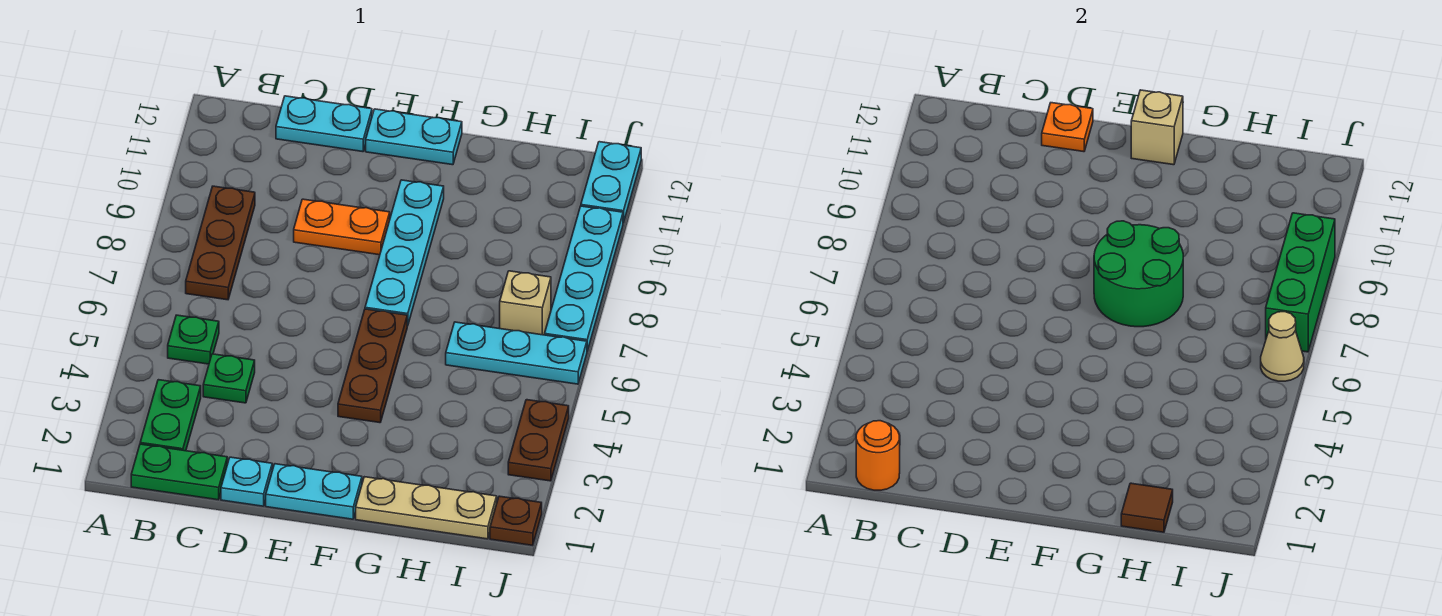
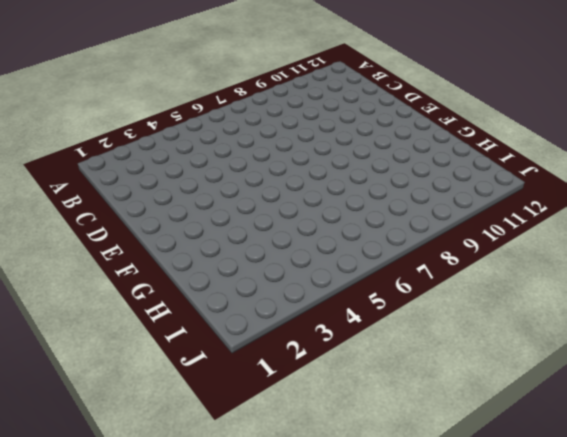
none -> green 1x2 plate [131,444,227,500]
none -> green 1x2 plate [140,380,201,451]
none -> green 1x1 plate [168,315,219,364]

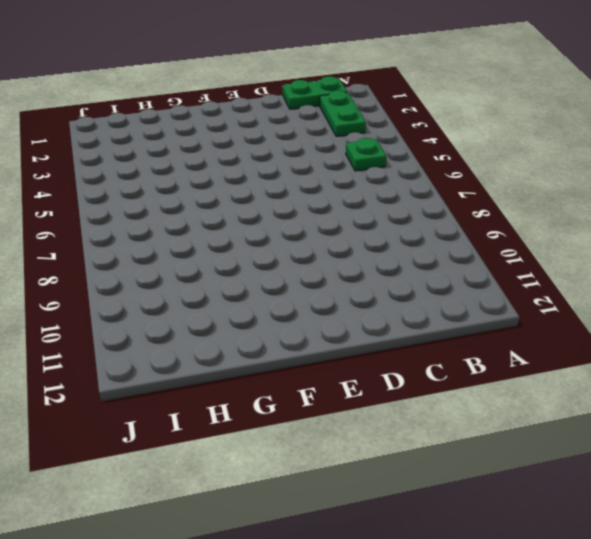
none -> brown 1x3 plate [186,186,255,300]
none -> green 1x1 plate [203,354,255,403]
none -> cyan 1x2 plate [276,96,372,152]

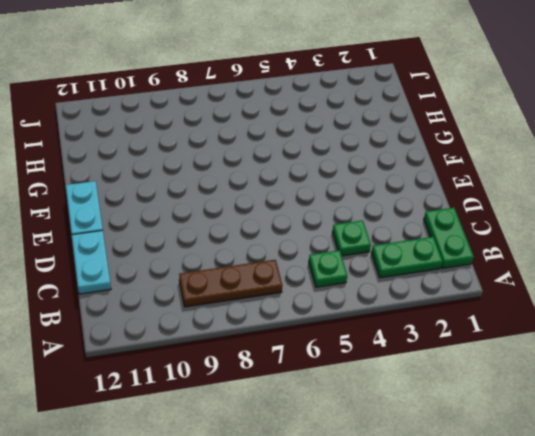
none -> cyan 1x1 plate [221,457,272,506]
none -> orange 1x2 plate [294,199,390,255]
none -> cyan 1x2 plate [266,464,362,519]

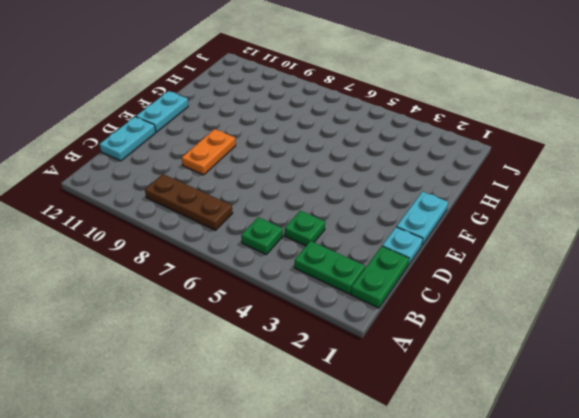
none -> brown 1x3 plate [338,309,407,423]
none -> cyan 1x4 plate [365,180,444,326]
none -> tan 1x3 plate [356,477,497,539]

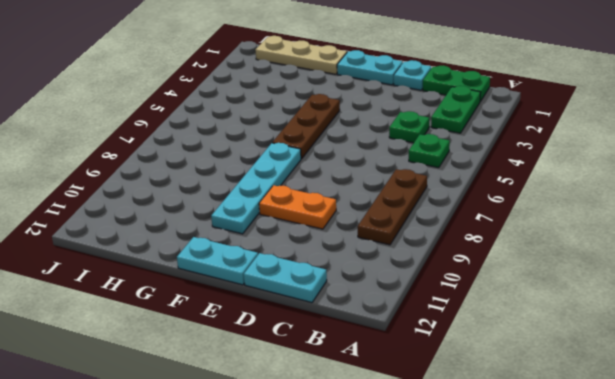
none -> cyan 1x3 plate [446,322,587,384]
none -> tan 1x1 brick [500,271,551,335]
none -> brown 1x1 plate [490,496,542,545]

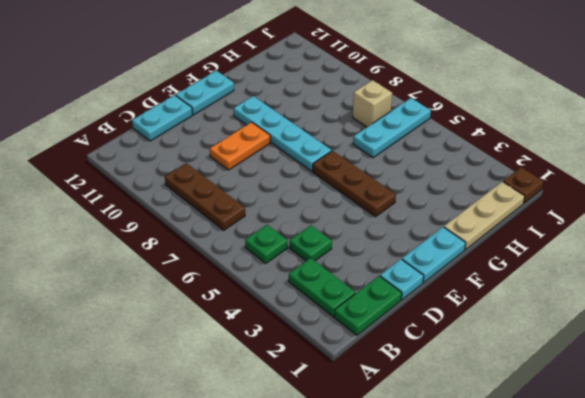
none -> brown 1x2 plate [508,400,569,481]
none -> cyan 1x4 plate [545,206,623,351]
none -> cyan 1x2 plate [581,142,641,223]

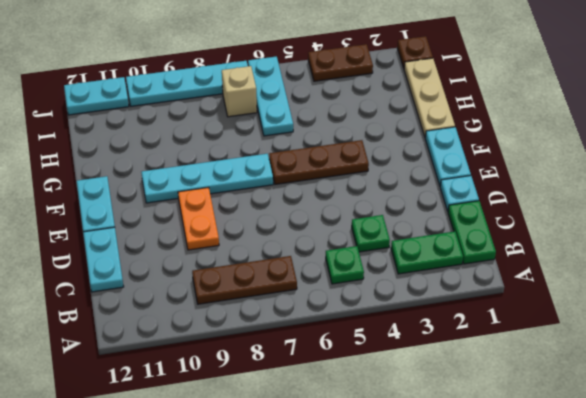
none -> orange 1x1 round brick [856,421,900,490]
none -> orange 1x1 plate [1042,103,1093,152]
none -> green 2x2 round brick [1094,221,1183,327]

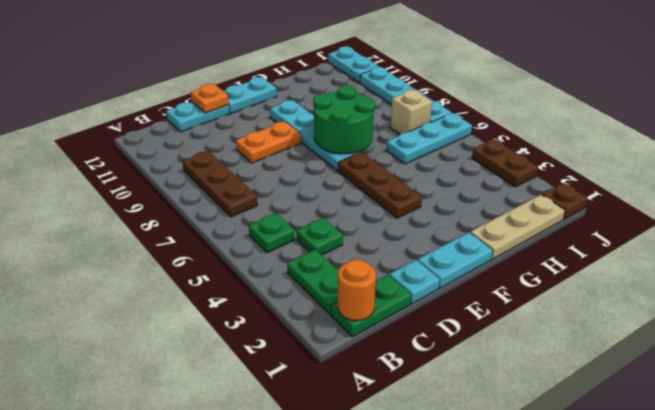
none -> tan 1x1 brick [1131,90,1183,165]
none -> brown 1x1 tile [1121,483,1173,532]
none -> tan 1x1 cone [1261,312,1304,381]

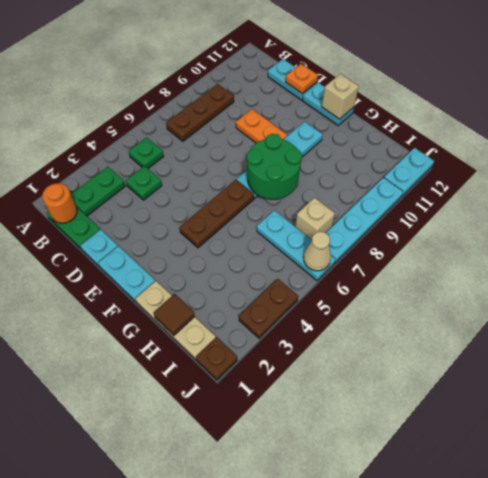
none -> green 1x3 brick [1266,213,1335,352]

